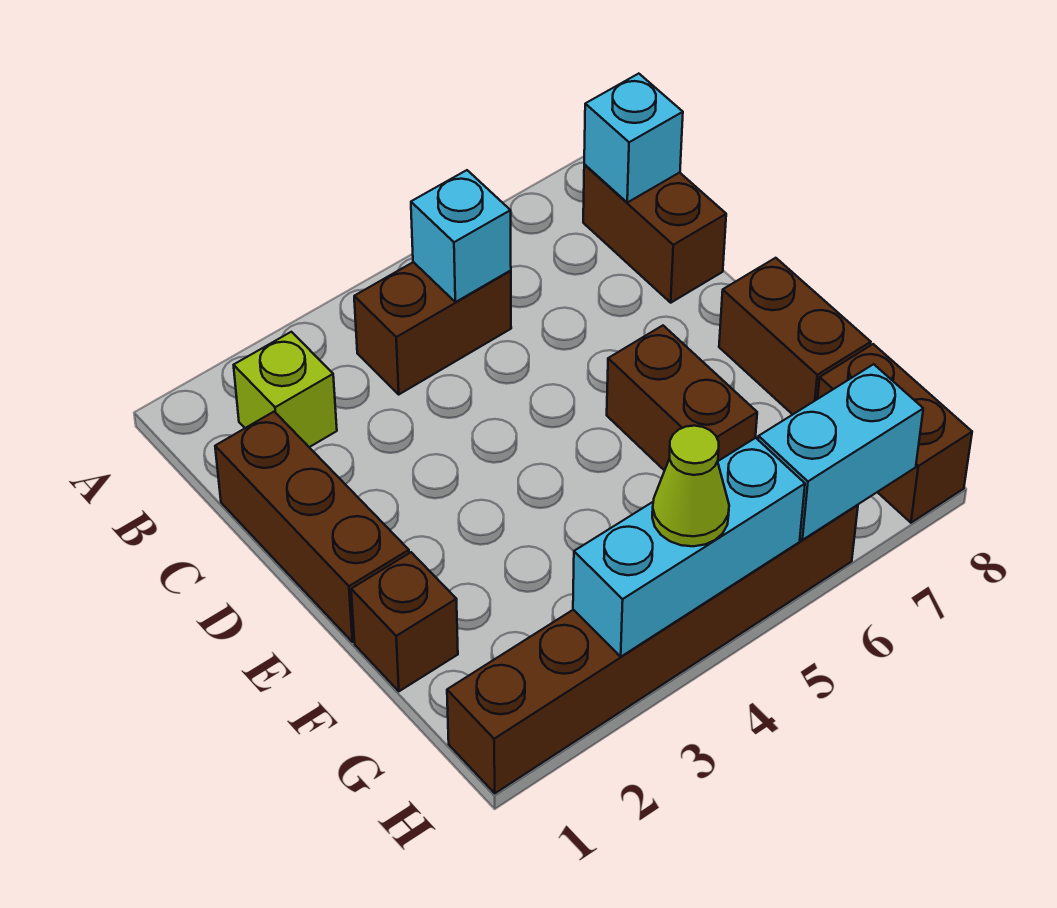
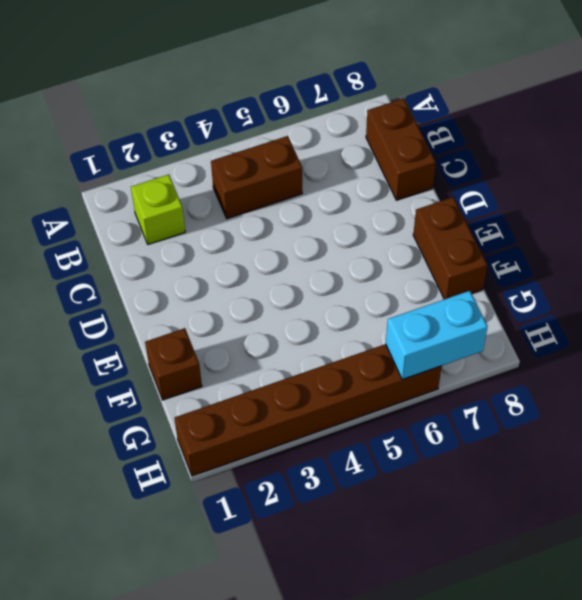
none -> brown 1x3 brick [215,412,409,642]
none -> brown 1x2 brick [607,326,757,471]
none -> brown 1x2 brick [818,344,972,523]

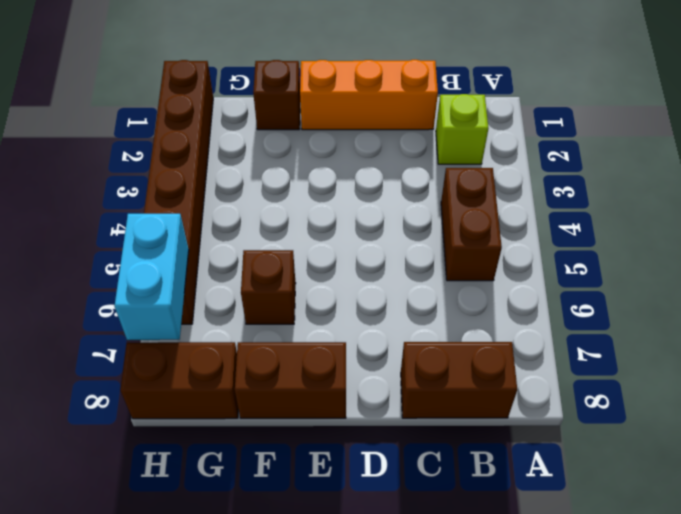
orange 1x3 brick [300,60,438,130] -> brown 1x3 brick [215,412,409,642]
brown 1x1 brick [241,250,296,324] -> brown 1x2 brick [607,326,757,471]
none -> cyan 1x1 brick [411,170,511,302]
none -> cyan 1x1 brick [584,74,683,202]
none -> cyan 1x3 brick [573,438,805,657]

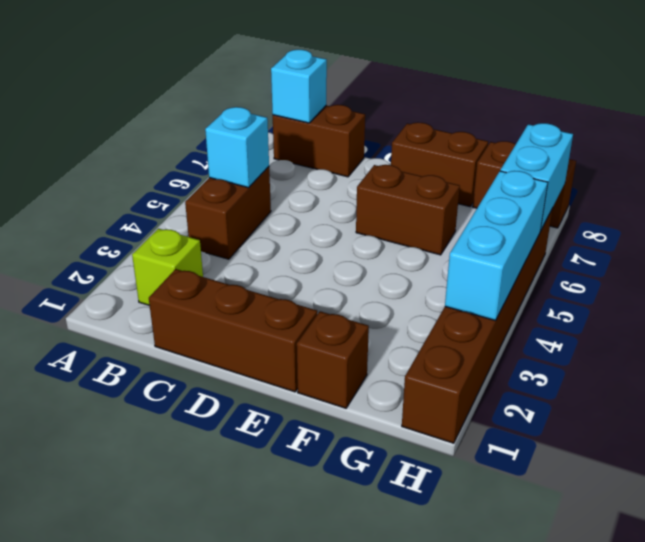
none -> lime 1x1 cone [652,426,729,546]

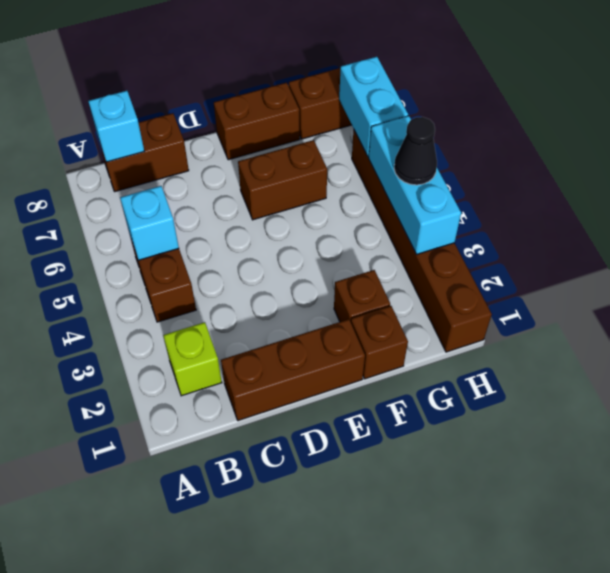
brown 1x1 brick [334,270,390,322] -> none
black 1x1 cone [394,117,437,185] -> lime 1x1 cone [652,426,729,546]

